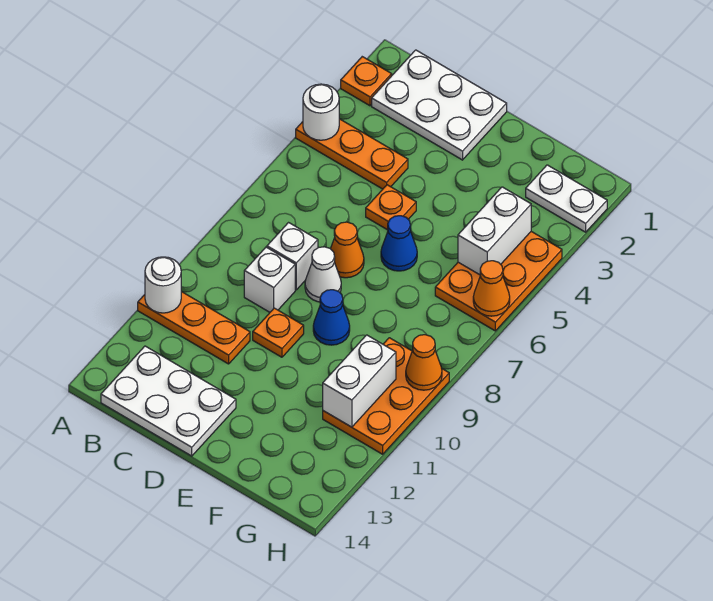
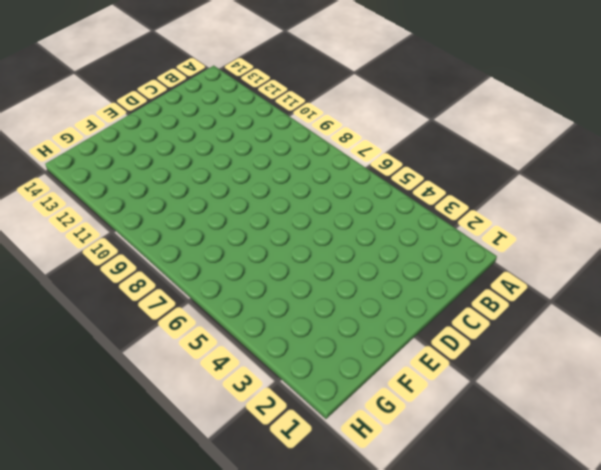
none -> orange 1x1 plate [341,57,392,106]
none -> orange 1x3 plate [296,119,408,189]
none -> orange 1x3 plate [138,292,250,364]

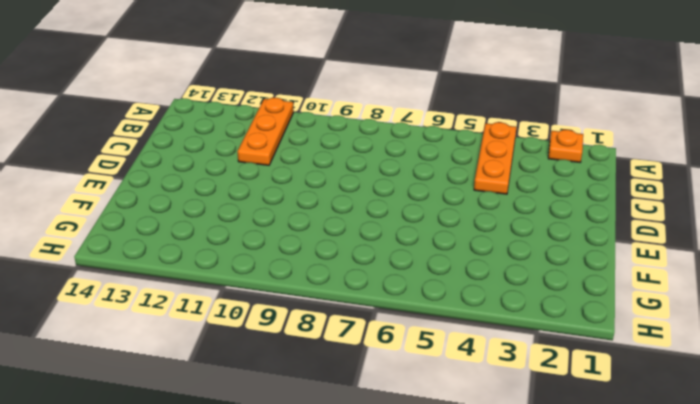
none -> white 2x3 plate [372,50,507,160]
none -> white 2x3 plate [101,346,236,456]
none -> white 1x1 brick [267,223,318,290]

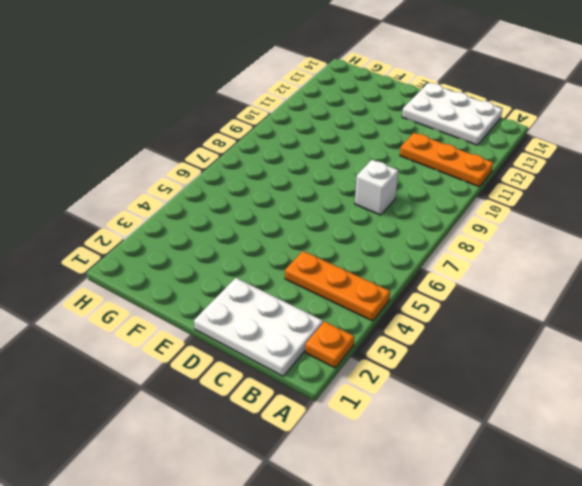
none -> white 1x1 brick [244,247,295,312]
none -> orange 1x1 plate [366,185,416,230]
none -> orange 1x1 cone [331,222,364,278]

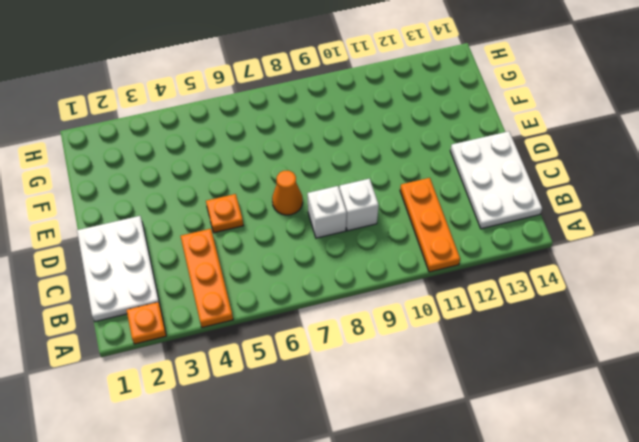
none -> white 1x1 cone [305,247,341,302]
none -> orange 1x1 plate [253,308,304,357]
none -> blue 1x1 cone [381,216,417,271]

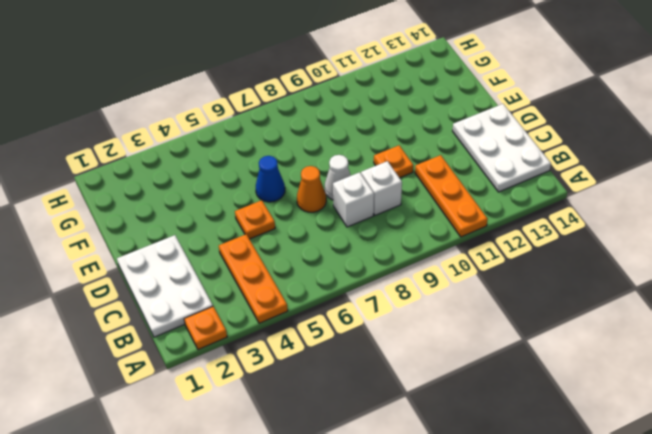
none -> blue 1x1 cone [313,290,350,345]
none -> white 1x2 plate [526,165,607,232]
none -> orange 2x3 plate [435,232,562,331]

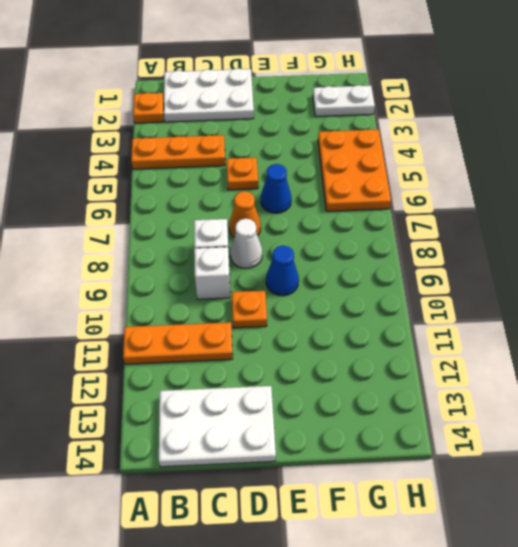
none -> orange 2x3 plate [323,338,449,454]
none -> white 1x1 round brick [303,84,339,140]
none -> white 1x1 round brick [145,257,182,313]

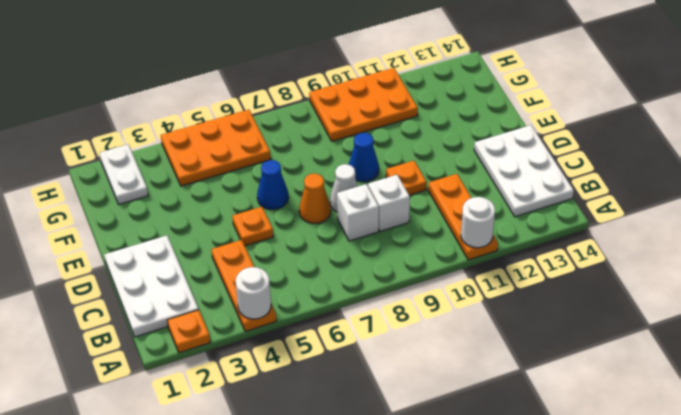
none -> white 1x2 brick [458,187,531,275]
none -> white 1x2 brick [323,335,396,427]
none -> orange 1x1 cone [473,261,510,316]

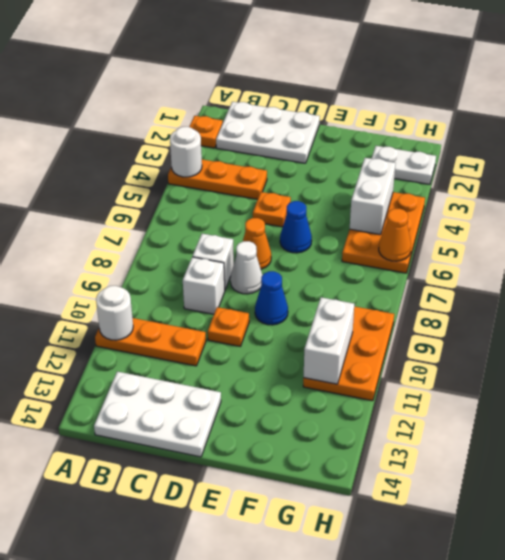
none -> orange 1x1 cone [406,335,442,390]

